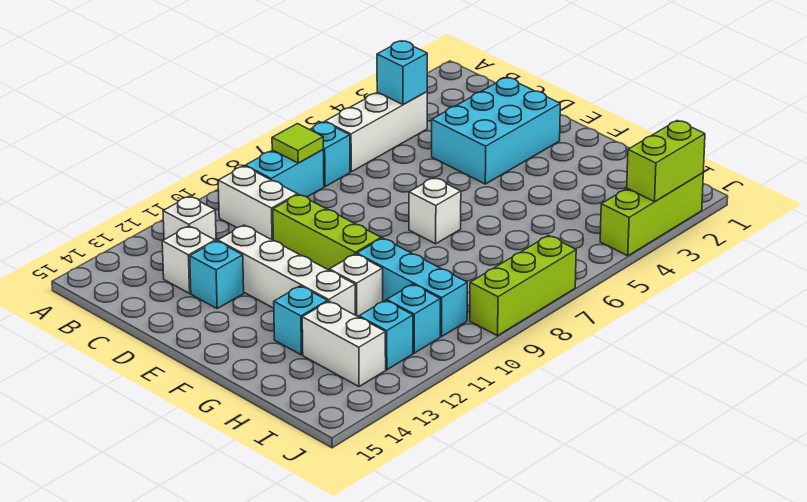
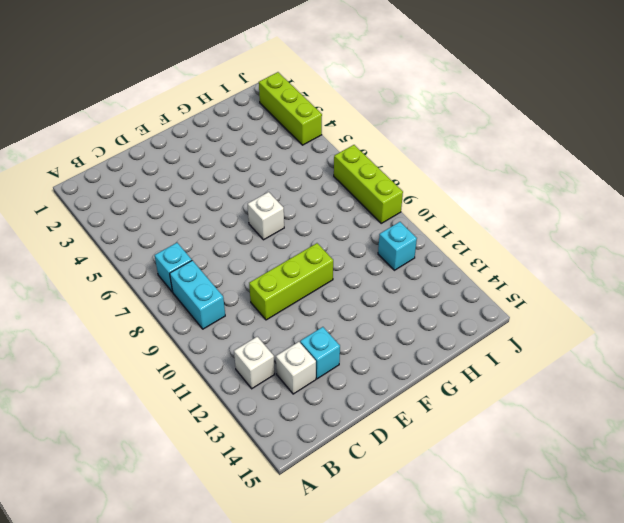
none -> white 1x3 brick [325,92,427,172]
none -> white 1x2 brick [218,166,297,240]
none -> cyan 2x3 brick [432,77,560,184]

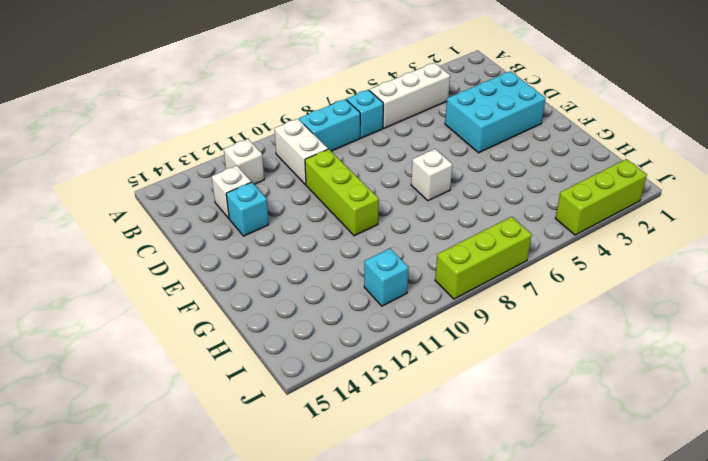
none -> white 1x4 brick [218,225,355,315]
none -> cyan 1x3 brick [357,238,467,337]
none -> white 1x1 brick [329,254,383,317]

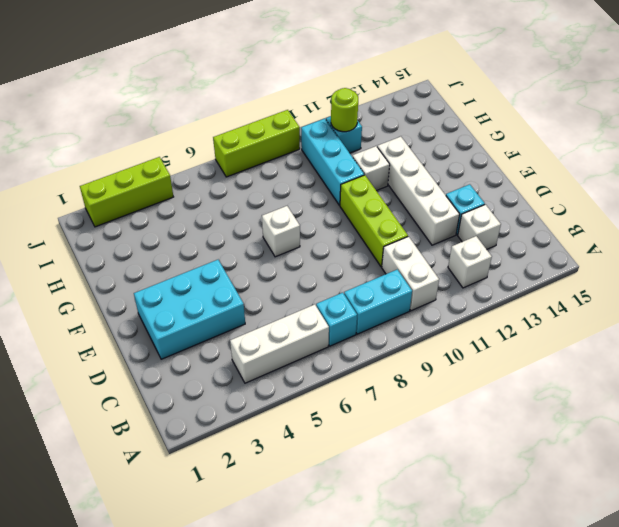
lime 1x1 round brick [331,88,358,132] -> none
none -> cyan 1x1 brick [274,286,328,355]
none -> white 1x2 brick [302,301,386,387]
none -> cyan 1x1 brick [359,300,413,370]

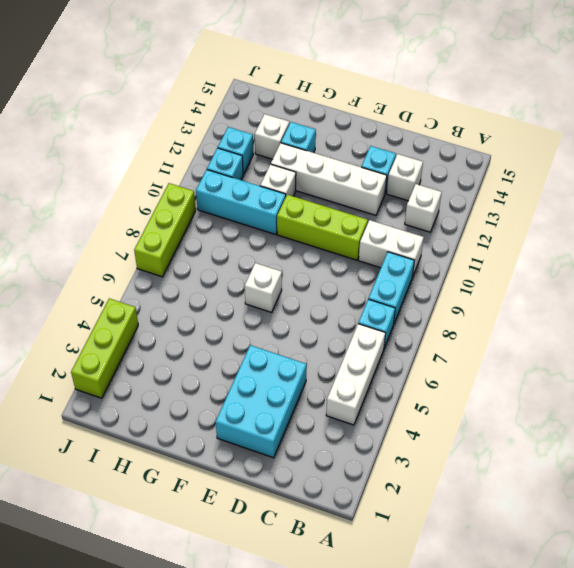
white 1x1 brick [255,114,289,159] -> white 1x2 brick [302,301,386,387]
none -> cyan 1x1 brick [377,41,427,105]
none -> lime 1x1 tile [272,124,323,163]
none -> lime 1x2 brick [627,121,705,202]

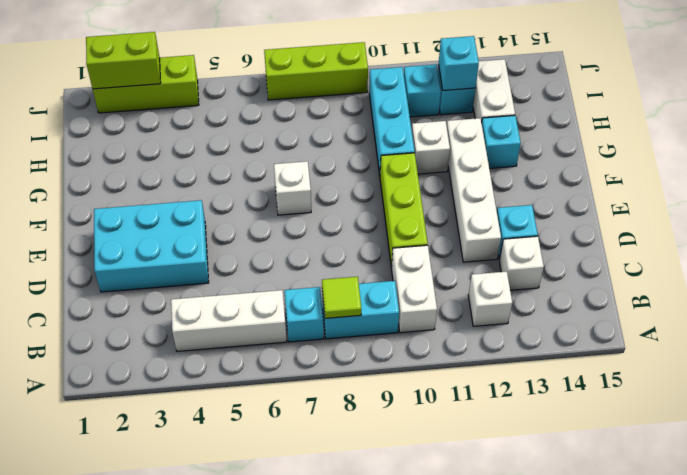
cyan 1x1 brick [439,36,479,91] -> cyan 1x1 brick moved to [377,41,427,105]

